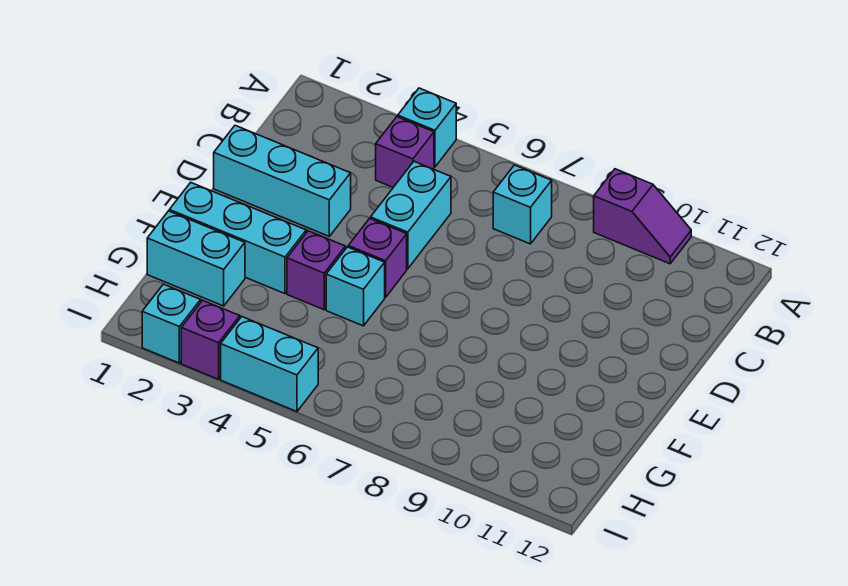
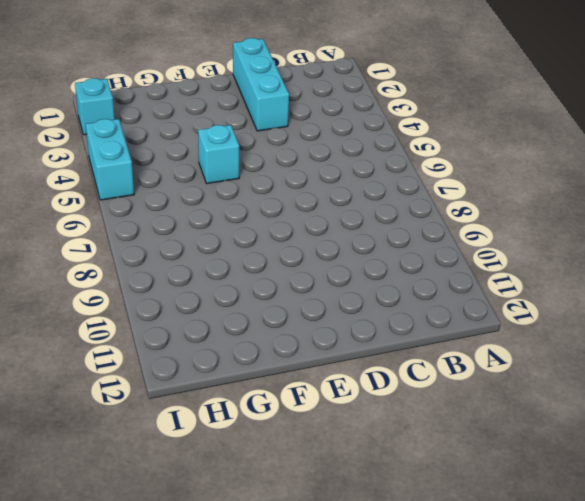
none -> cyan 1x1 brick [398,88,456,167]
none -> purple 1x2 slope [594,169,691,264]
none -> purple 1x1 brick [376,117,434,187]

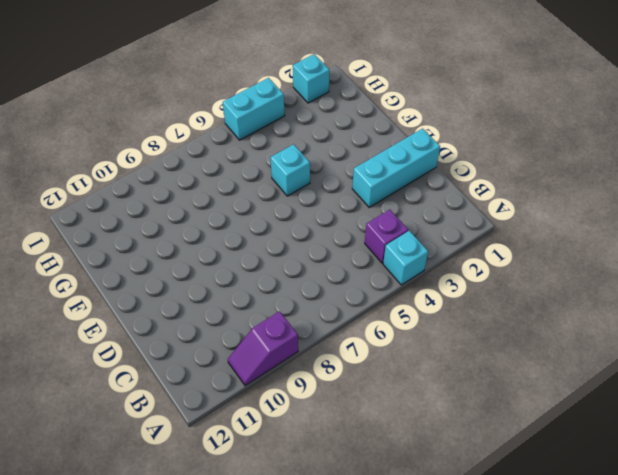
none -> cyan 1x1 brick [493,165,552,244]
none -> cyan 1x2 brick [371,162,451,269]
none -> purple 1x1 brick [348,218,407,297]

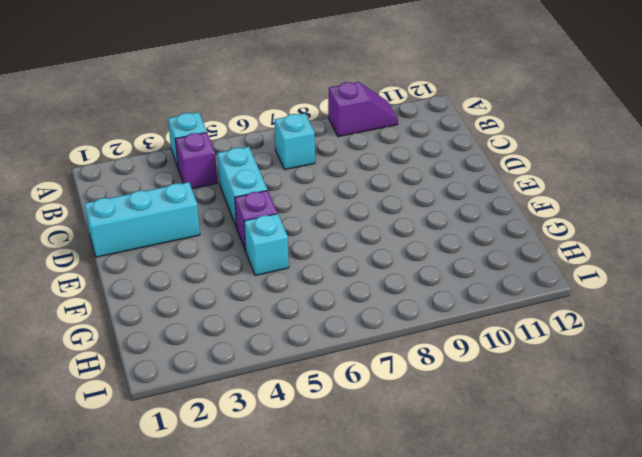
none -> cyan 1x3 brick [169,182,306,294]
none -> purple 1x1 brick [287,231,345,310]
none -> cyan 1x2 brick [147,211,245,306]

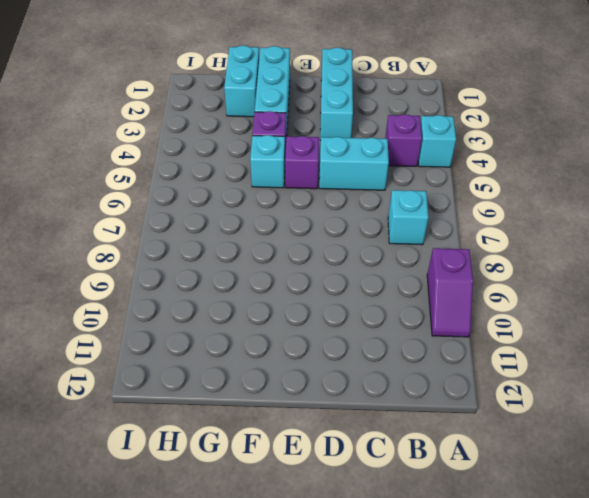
none -> cyan 1x1 brick [142,284,201,363]
none -> purple 1x1 brick [181,300,240,379]
none -> cyan 1x2 brick [221,317,318,412]

